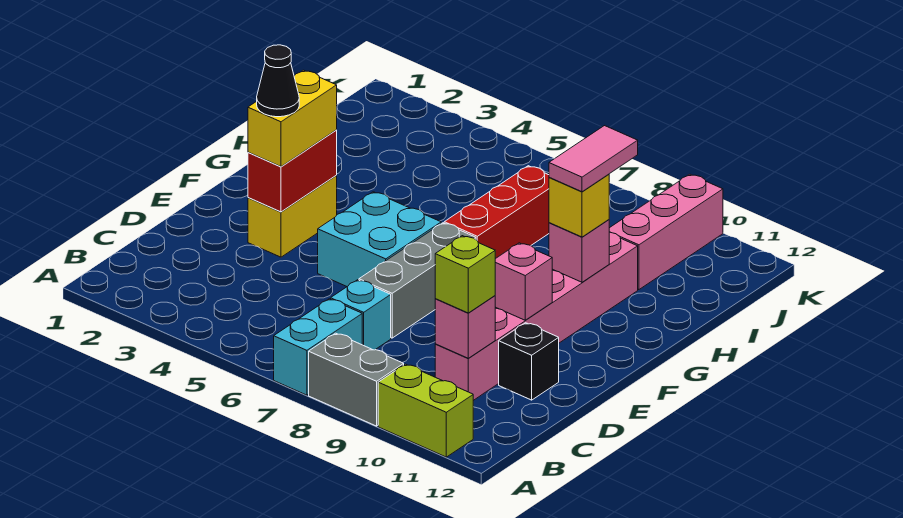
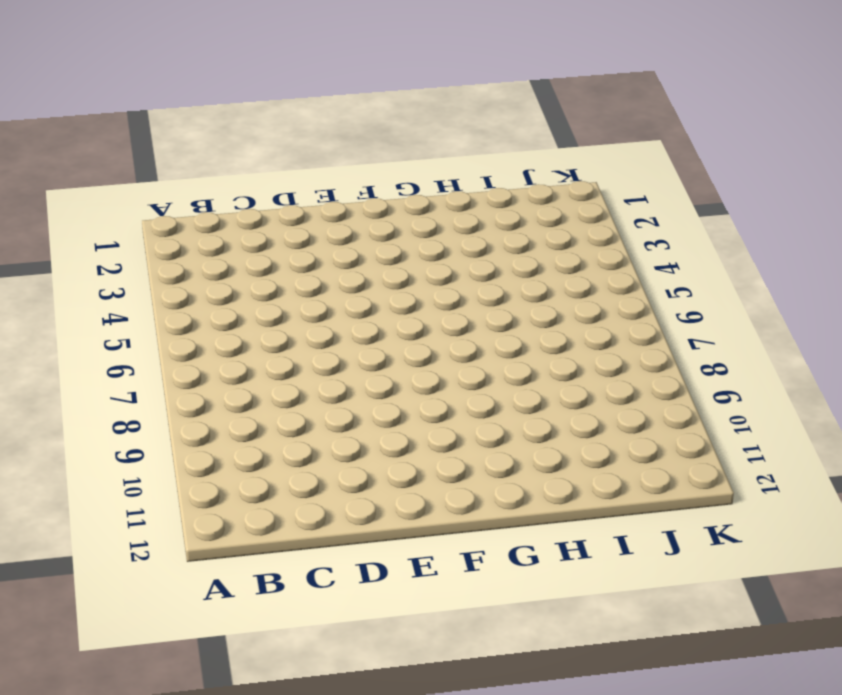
none -> cyan 1x2 brick [274,299,362,395]
none -> grey 1x2 brick [309,333,404,426]
none -> lime 1x2 brick [378,364,473,457]

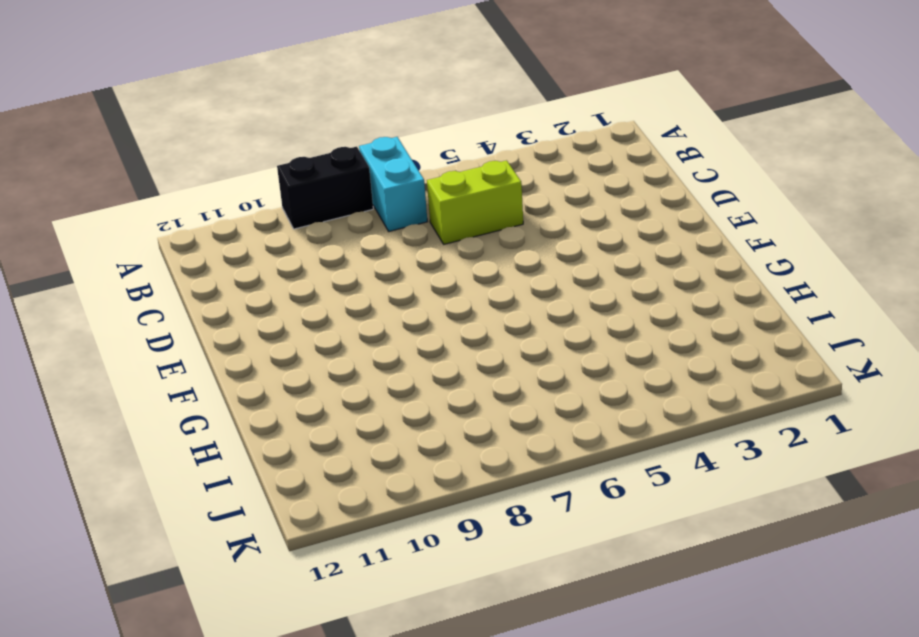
black 1x2 brick [277,147,373,229] -> grey 1x2 brick [309,333,404,426]
lime 1x2 brick [427,160,523,244] -> lime 1x2 brick moved to [378,364,473,457]
none -> cyan 1x1 brick [331,280,391,350]
none -> pink 1x6 brick [435,232,638,400]
none -> grey 1x3 brick [359,223,476,338]

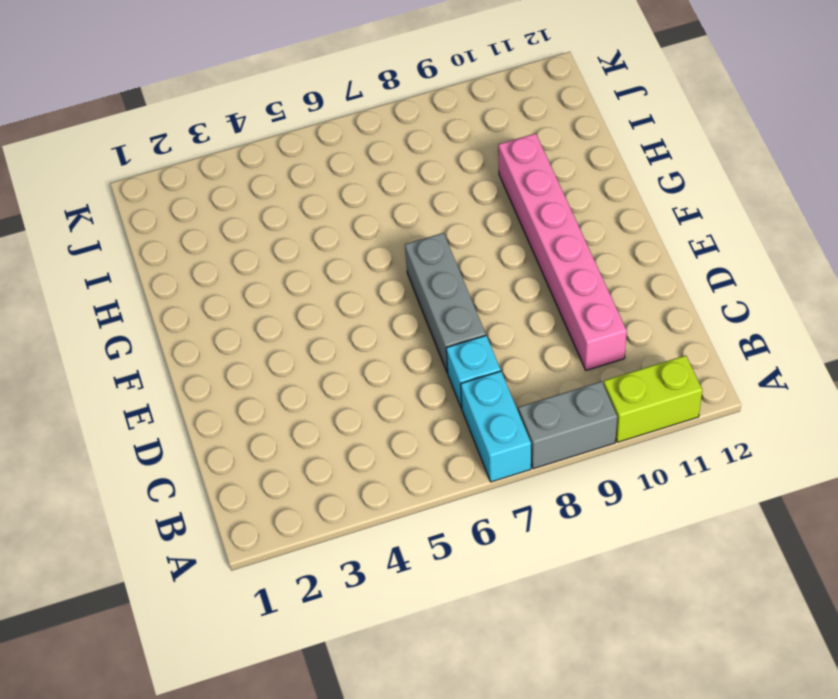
none -> black 1x1 brick [499,323,559,400]
none -> yellow 1x2 brick [248,176,337,257]
none -> cyan 2x2 brick [318,192,441,287]

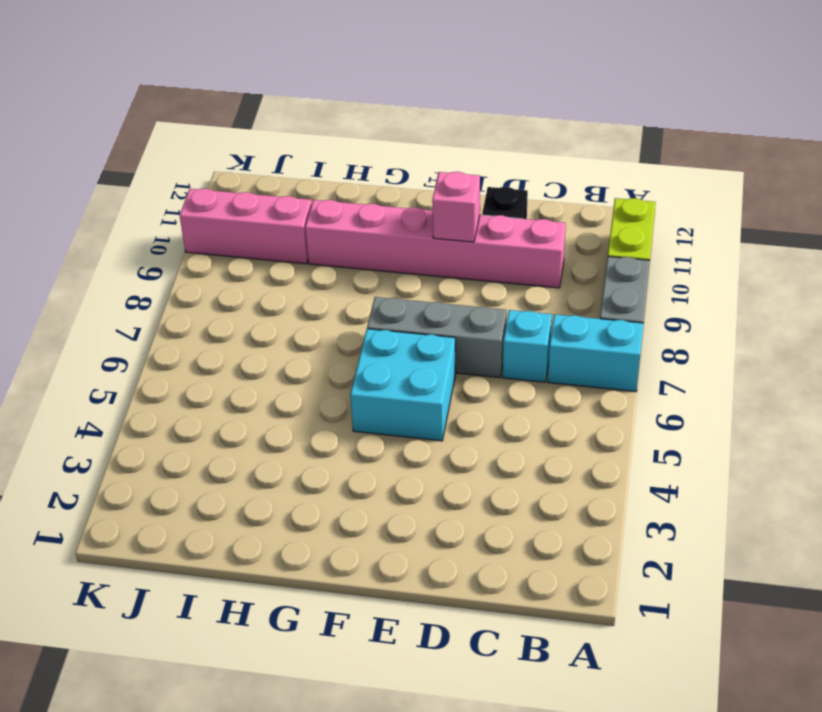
none -> yellow 1x2 brick [248,176,337,257]
none -> red 1x3 brick [444,166,549,259]
none -> pink 1x1 brick [435,296,495,358]

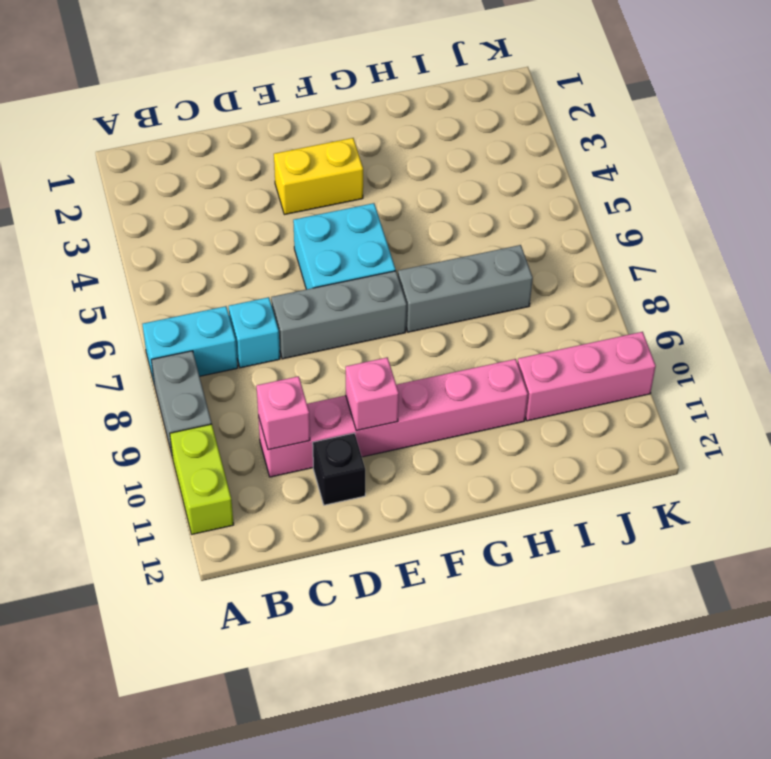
grey 1x3 brick [398,245,533,332] -> red 1x3 brick [444,166,549,259]
none -> red 1x2 brick [248,130,337,212]
none -> pink 1x1 brick [549,220,609,282]
none -> lime 1x1 brick [435,236,495,313]

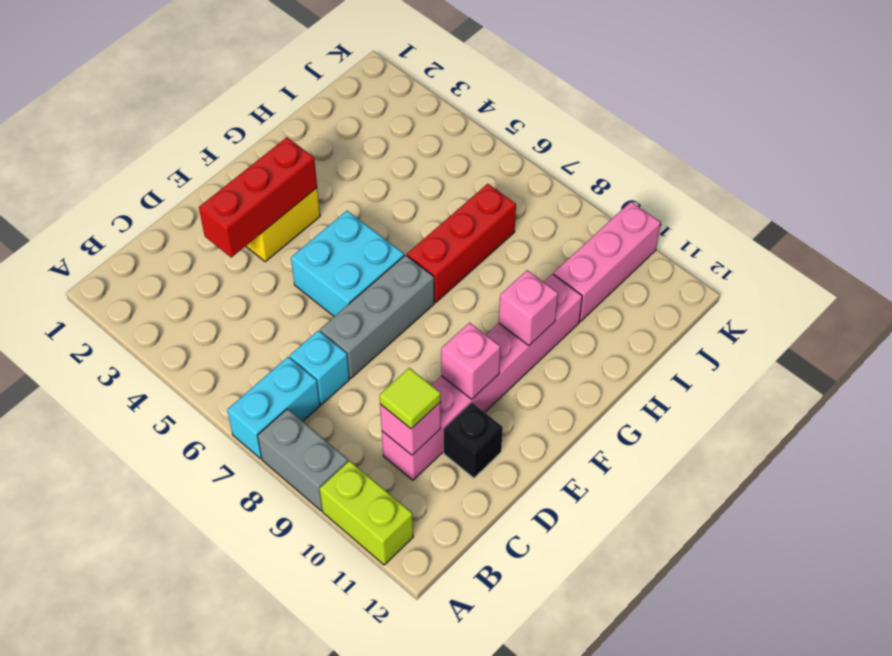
lime 1x1 tile [379,368,441,429] -> lime 1x1 brick [435,236,495,313]
red 1x3 brick [199,137,317,258] -> red 1x2 brick [248,130,337,212]
none -> yellow 1x2 brick [248,70,337,167]
none -> yellow 1x1 brick [549,174,609,237]
none -> black 1x1 cone [257,45,299,117]

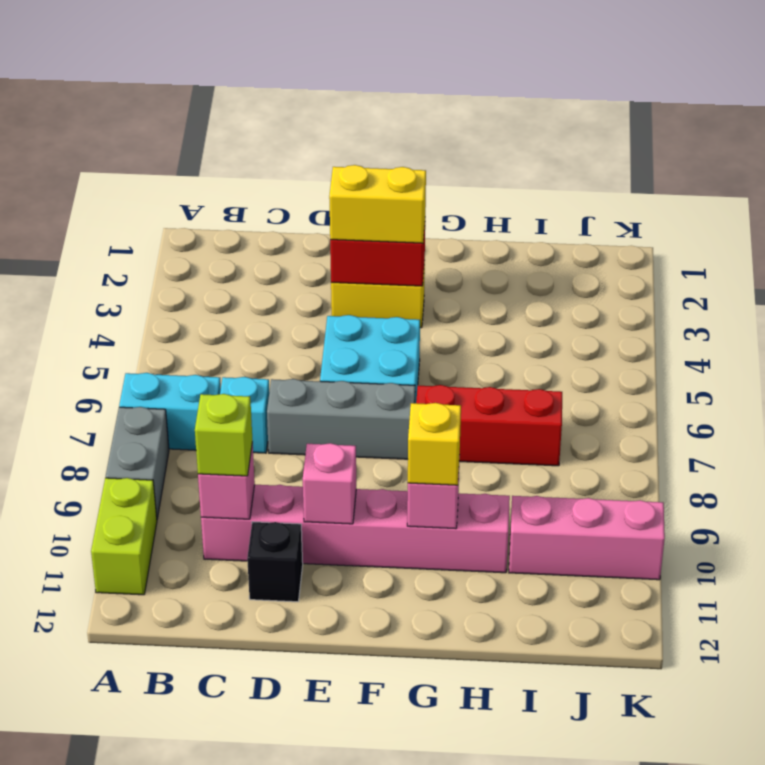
none -> black 1x1 cone [257,45,299,117]
none -> pink 1x2 tile [549,126,638,192]

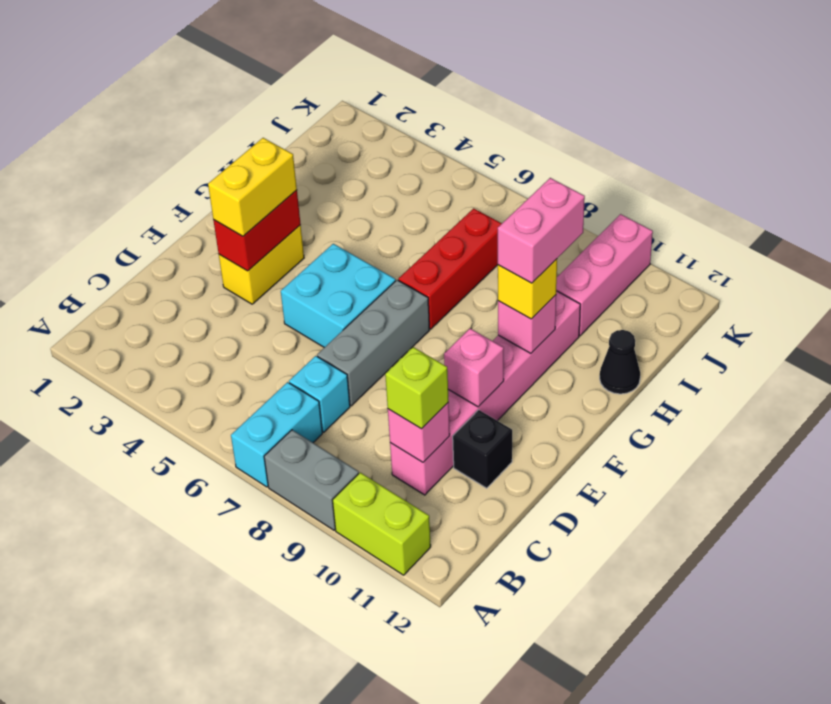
pink 1x2 brick [498,178,585,283] -> pink 1x2 tile [549,126,638,192]
black 1x1 cone [600,330,640,394] -> black 1x1 cone moved to [257,45,299,117]

